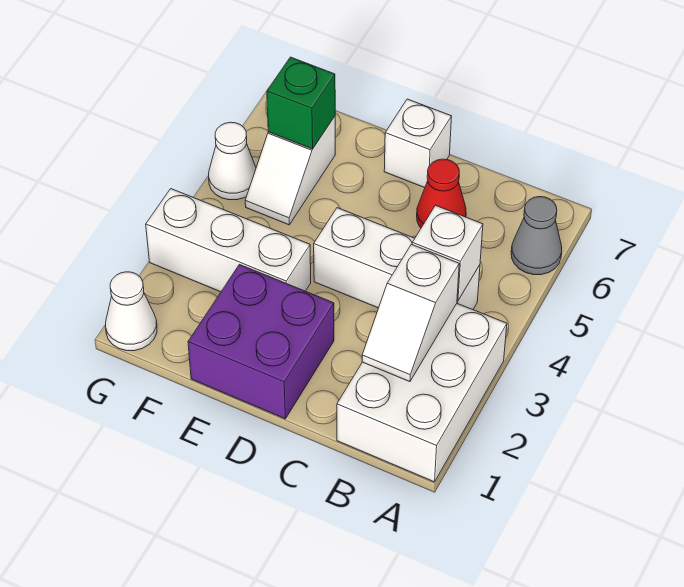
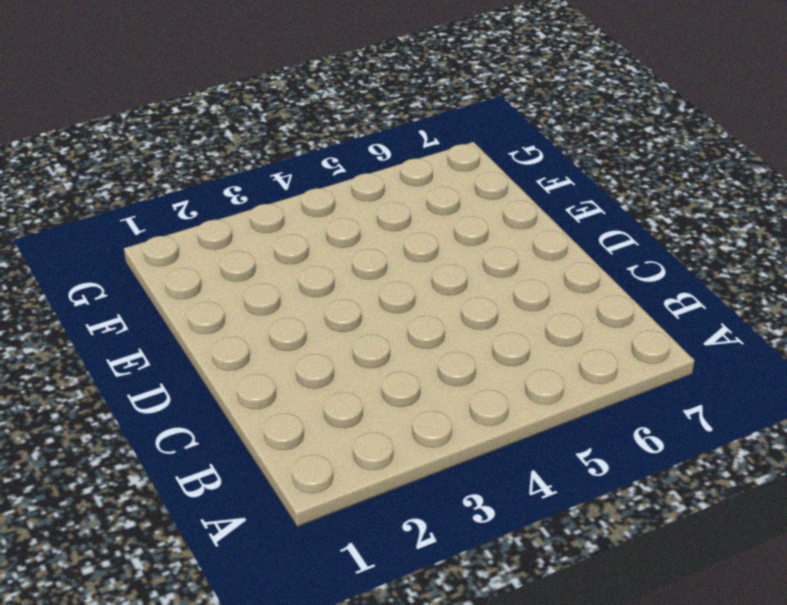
none -> white 2x3 brick [337,304,507,482]
none -> grey 1x1 cone [511,197,562,275]
none -> white 1x3 brick [314,208,480,310]

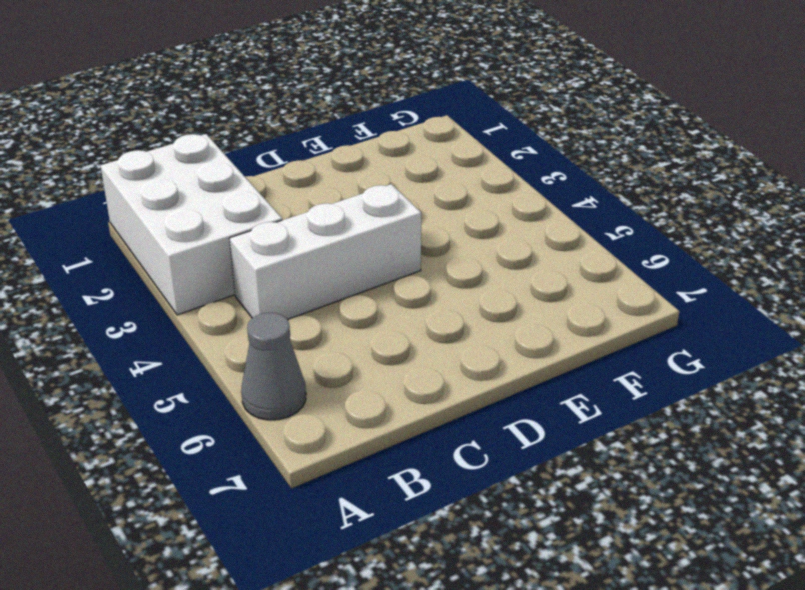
none -> red 1x1 cone [417,159,466,228]
none -> purple 2x2 brick [188,265,334,419]
none -> white 1x1 brick [384,99,452,188]

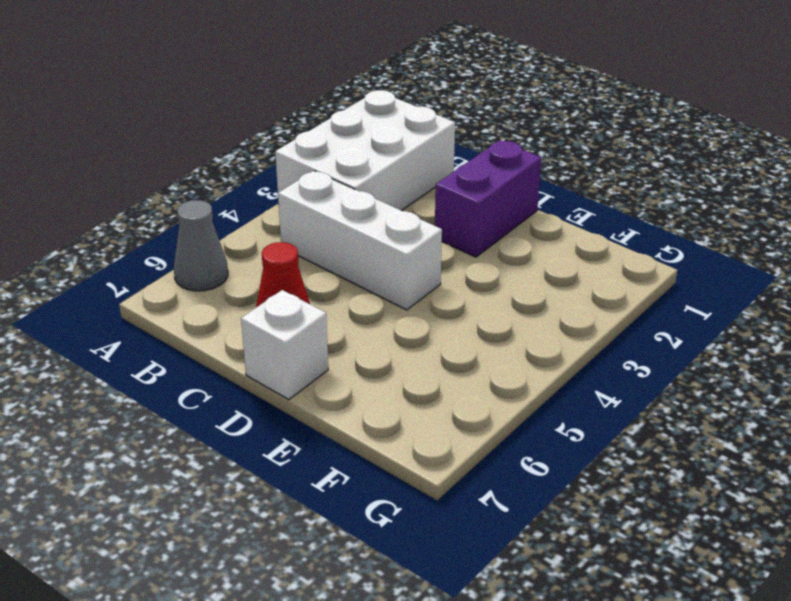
purple 1x2 brick [435,140,541,257] -> purple 2x2 brick [188,265,334,419]
none -> white 1x3 brick [146,189,311,292]
none -> white 1x2 slope [245,116,335,225]
none -> white 1x1 cone [105,272,157,351]

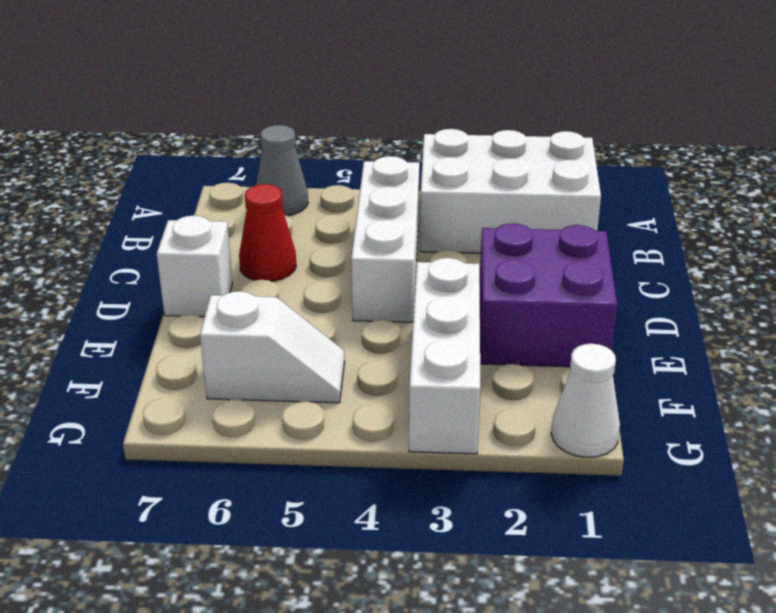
none -> white 1x1 cone [209,122,256,200]
none -> white 1x2 slope [362,244,459,382]
none -> white 1x1 brick [412,205,483,301]

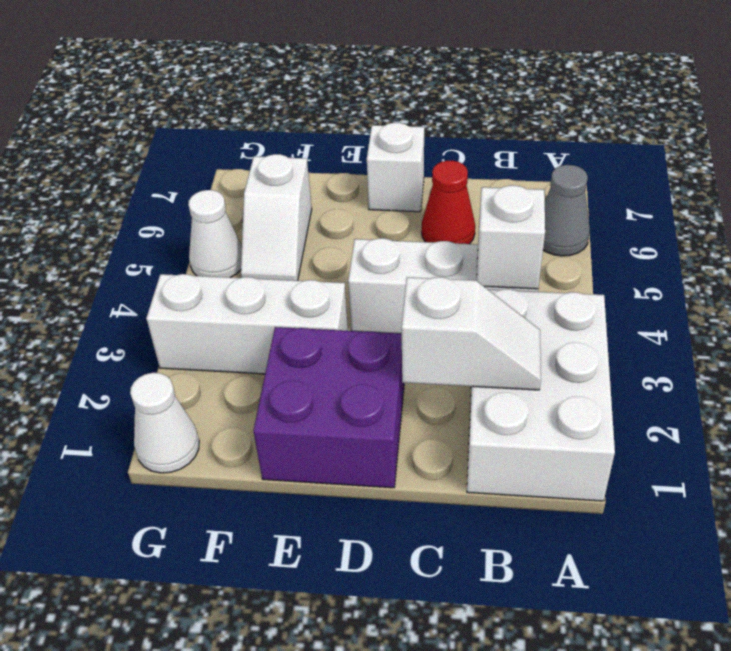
white 1x2 slope [402,277,541,390] -> white 1x2 slope turned to [362,244,459,382]
none -> green 1x1 brick [267,57,335,149]

